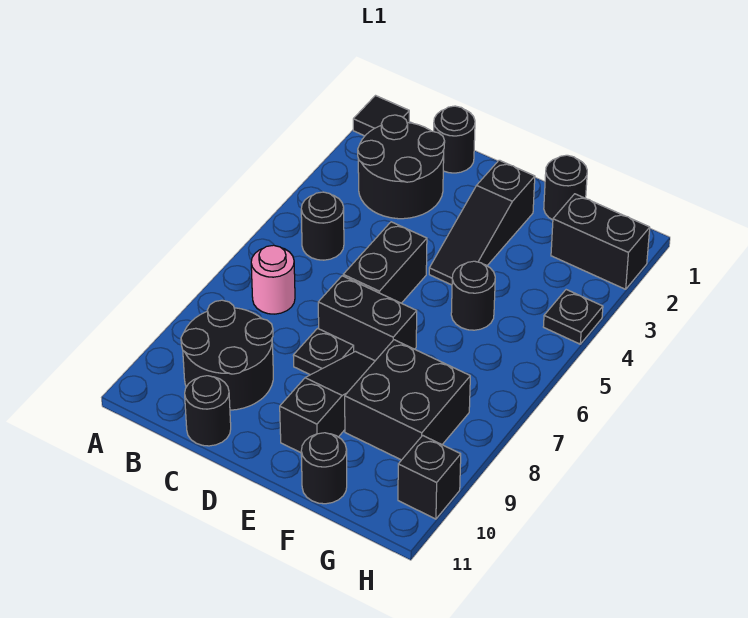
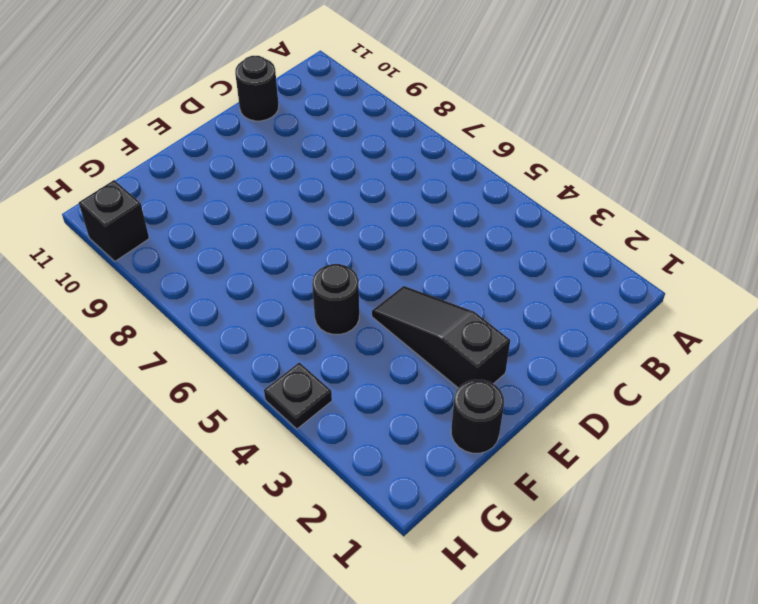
none -> black 1x1 tile [353,96,409,136]
none -> black 2x2 round brick [358,115,445,219]
none -> black 1x1 round brick [301,192,344,260]

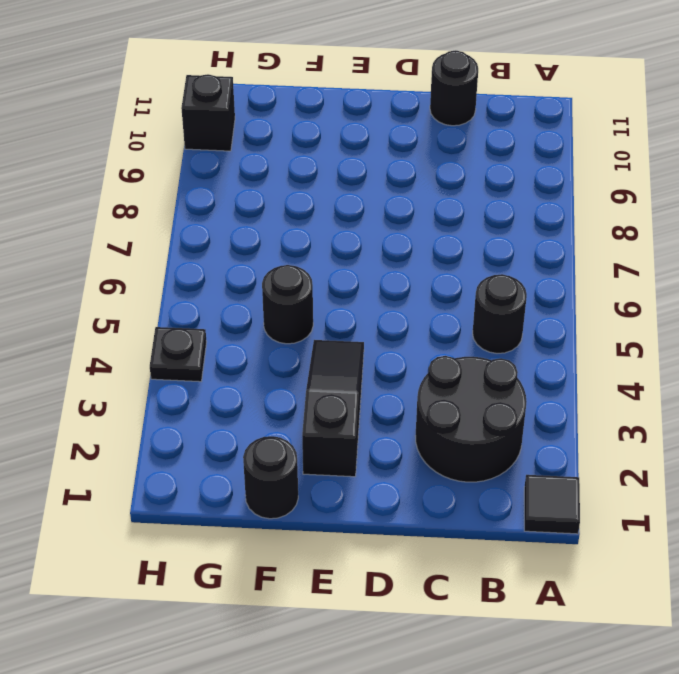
none -> pink 1x1 round brick [251,245,295,314]
none -> black 2x2 round brick [181,300,273,410]
none -> black 1x1 round brick [434,106,475,173]

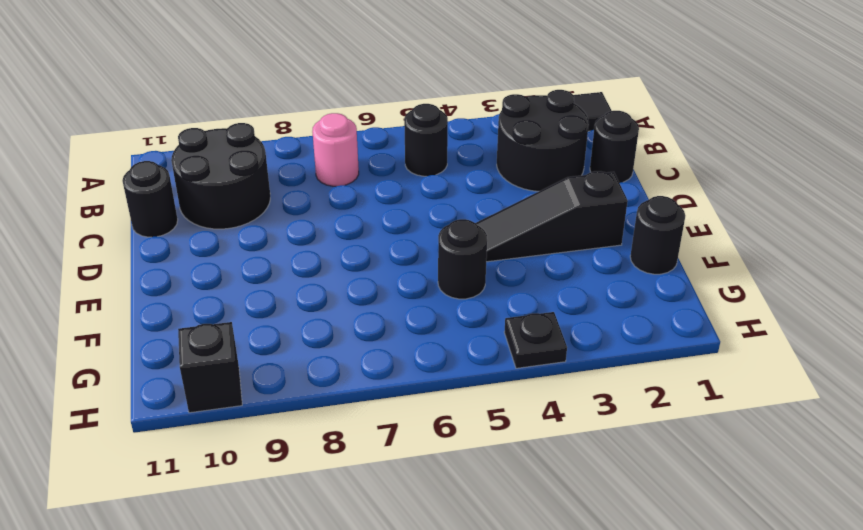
none -> black 1x2 brick [343,222,427,303]
none -> black 1x2 brick [318,276,417,361]
none -> black 1x1 plate [293,328,354,375]

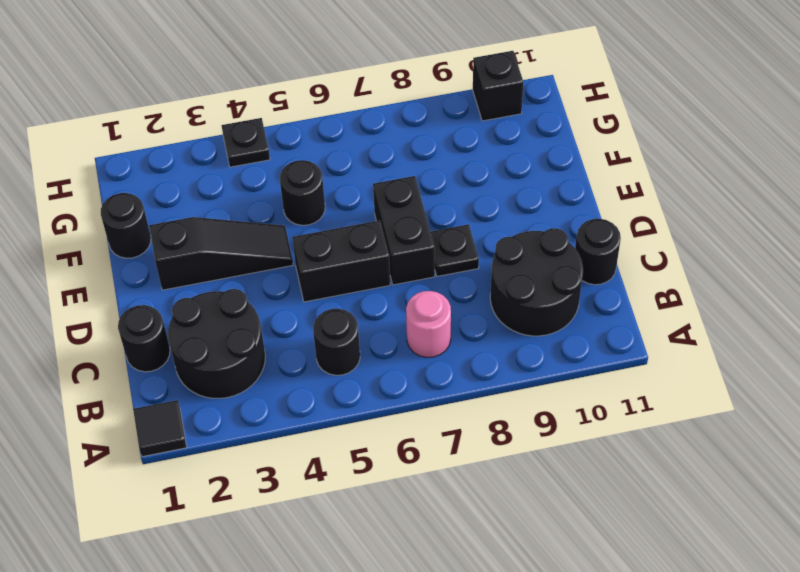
none -> black 1x3 slope [280,352,375,453]
none -> black 2x2 brick [345,340,470,460]
none -> black 1x1 round brick [301,433,347,504]

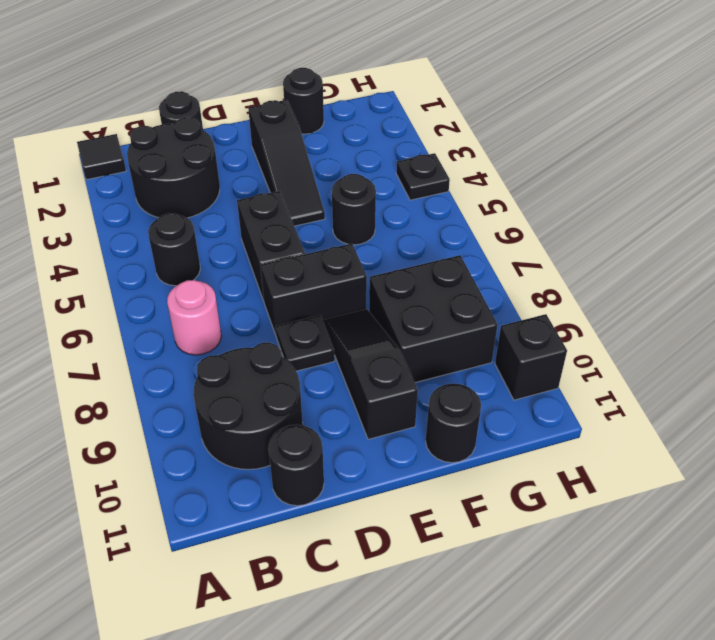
none -> black 1x2 brick [551,194,650,289]

